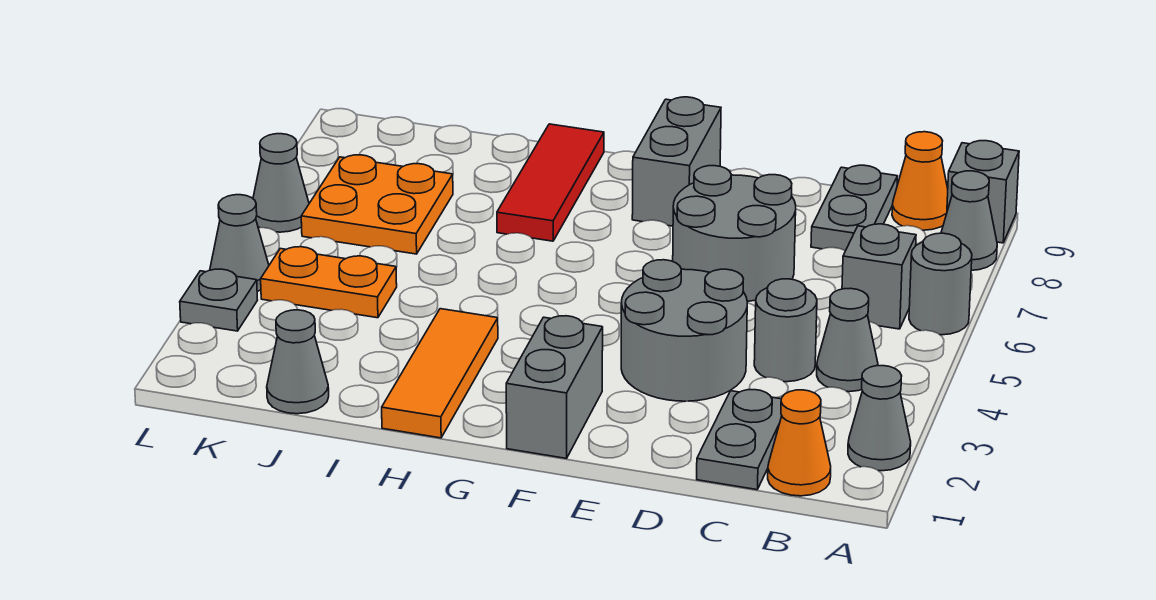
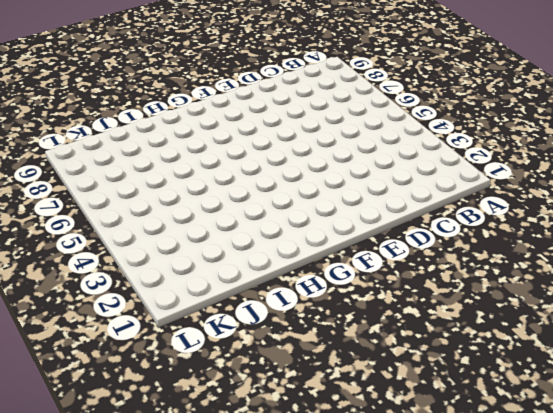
none -> grey 1x1 cone [848,366,911,471]
none -> grey 1x1 round brick [909,233,972,335]
none -> grey 1x1 cone [941,171,997,270]

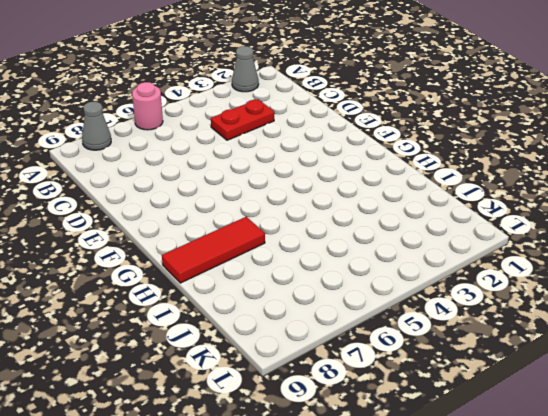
pink 1x1 round brick [132,82,163,130] -> grey 1x1 round brick [909,233,972,335]
red 1x2 plate [211,99,274,140] -> grey 1x1 round brick [754,279,817,382]
none -> grey 1x1 brick [947,141,1019,243]
none -> orange 1x1 cone [768,390,831,496]
none -> grey 1x1 cone [817,288,878,392]

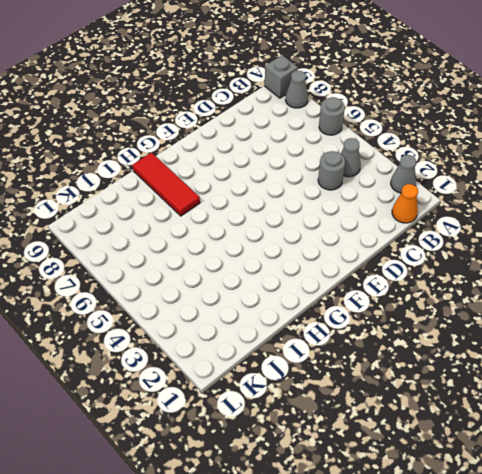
none -> grey 1x1 brick [842,224,916,329]
none -> orange 1x1 cone [892,132,948,230]
none -> grey 1x2 plate [697,390,782,490]

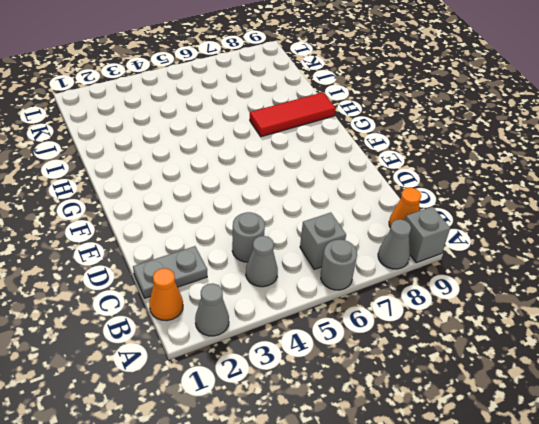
none -> grey 1x2 plate [811,165,898,251]
none -> grey 2x2 round brick [621,260,747,401]
none -> grey 2x2 round brick [673,166,796,301]

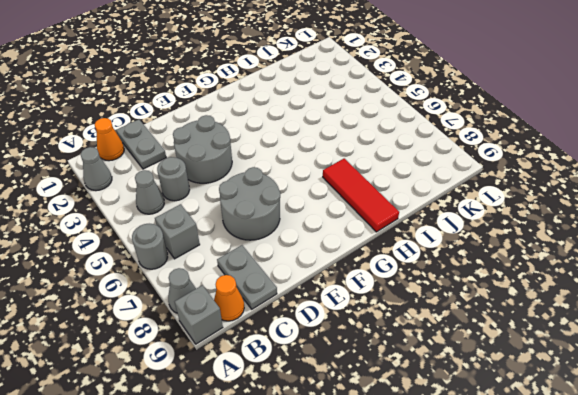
none -> grey 1x2 brick [506,316,603,458]
none -> grey 1x2 brick [632,97,721,226]
none -> orange 1x3 tile [382,309,498,438]

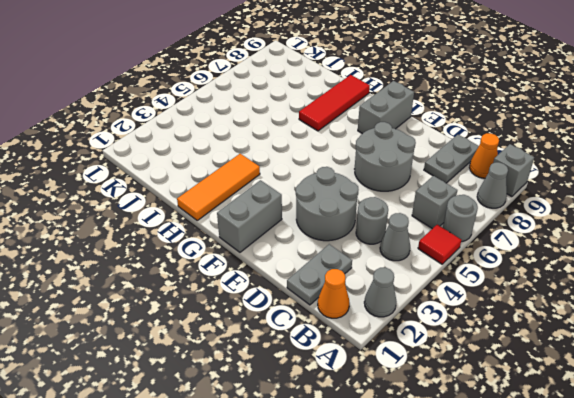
red 1x1 tile [418,225,461,264] -> none
none -> grey 1x1 cone [267,310,329,414]
none -> orange 1x2 plate [261,247,397,318]
none -> orange 2x2 plate [301,155,453,254]

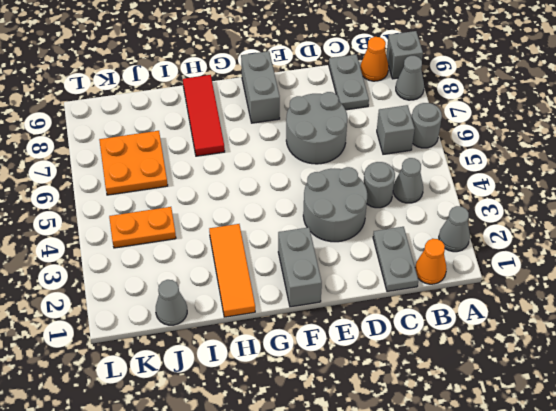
none -> grey 1x1 plate [180,269,257,331]
none -> grey 1x1 cone [210,195,269,292]
none -> grey 1x1 cone [253,134,309,232]

